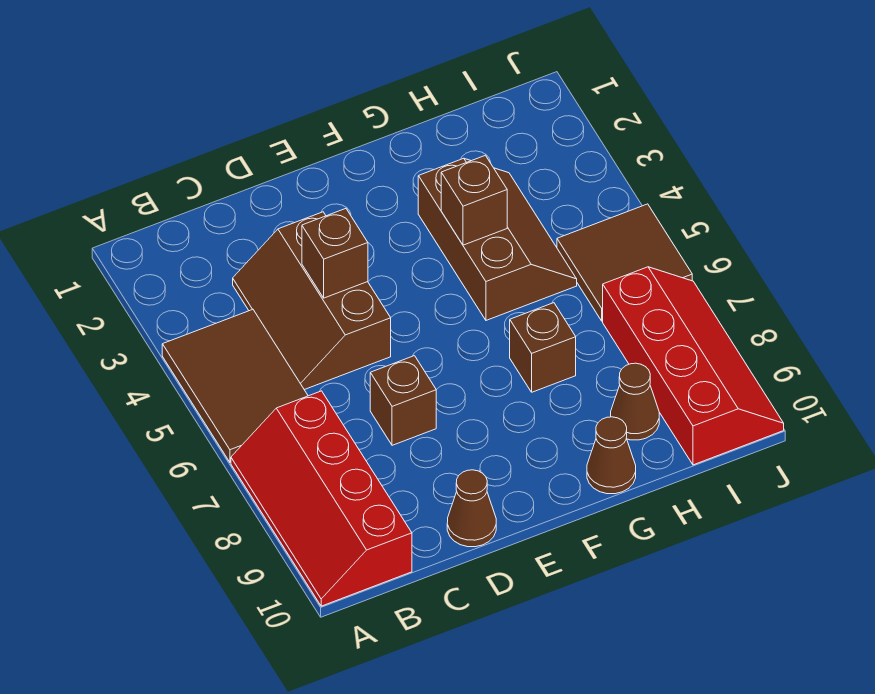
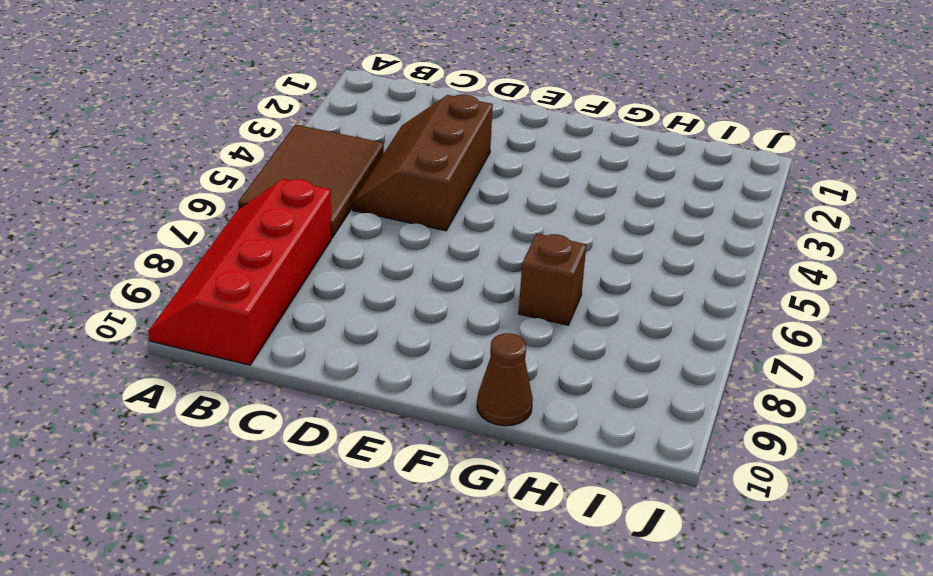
none -> brown 1x1 brick [370,356,436,445]
none -> brown 1x1 cone [447,470,496,547]
none -> brown 2x3 slope [418,158,577,320]

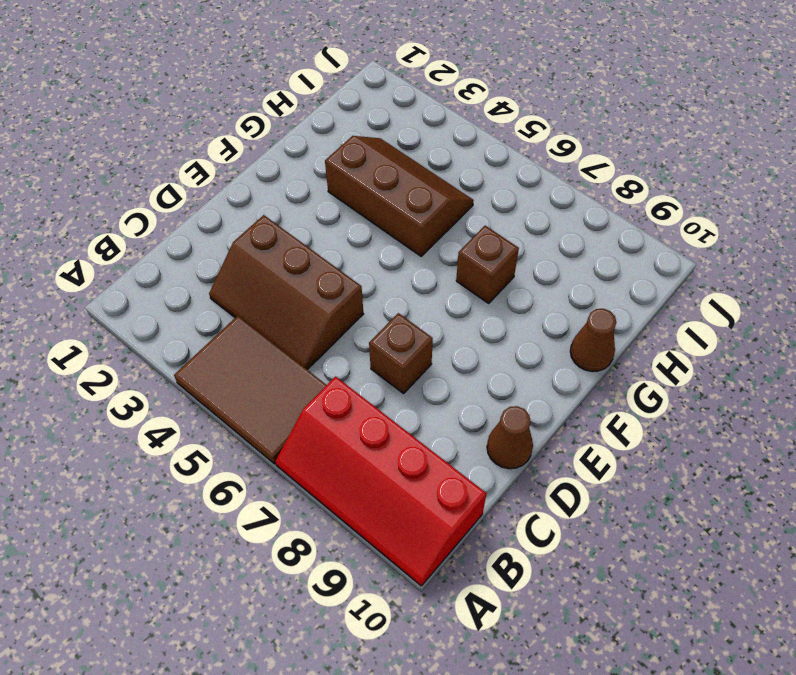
none -> brown 1x1 cone [611,363,659,440]
none -> brown 2x2 tile [557,204,692,321]
none -> red 2x4 slope [603,267,784,465]

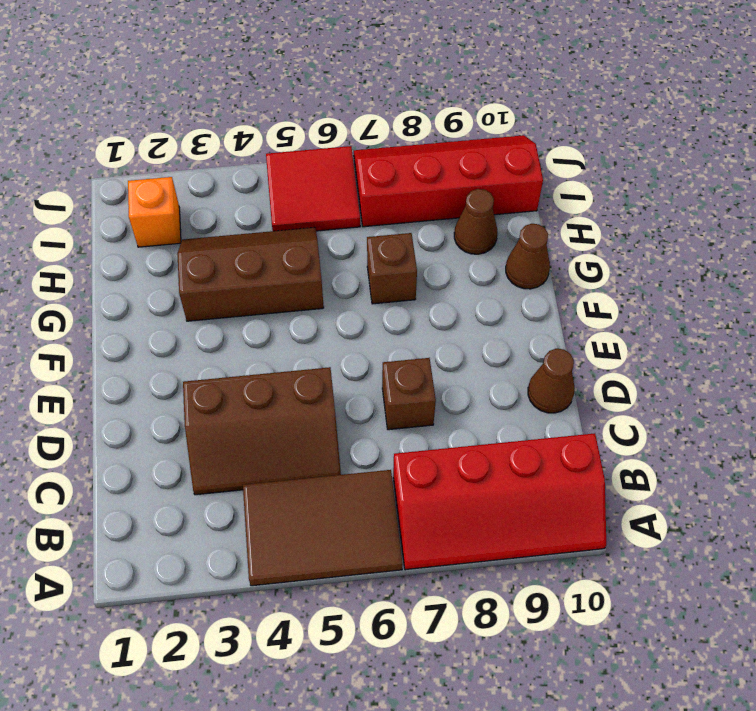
orange 1x1 brick [128,177,181,247] -> none
red 2x2 tile [266,146,360,231] -> brown 2x2 tile [557,204,692,321]
none -> brown 1x1 brick [302,209,368,298]
none -> brown 1x1 brick [441,155,507,245]

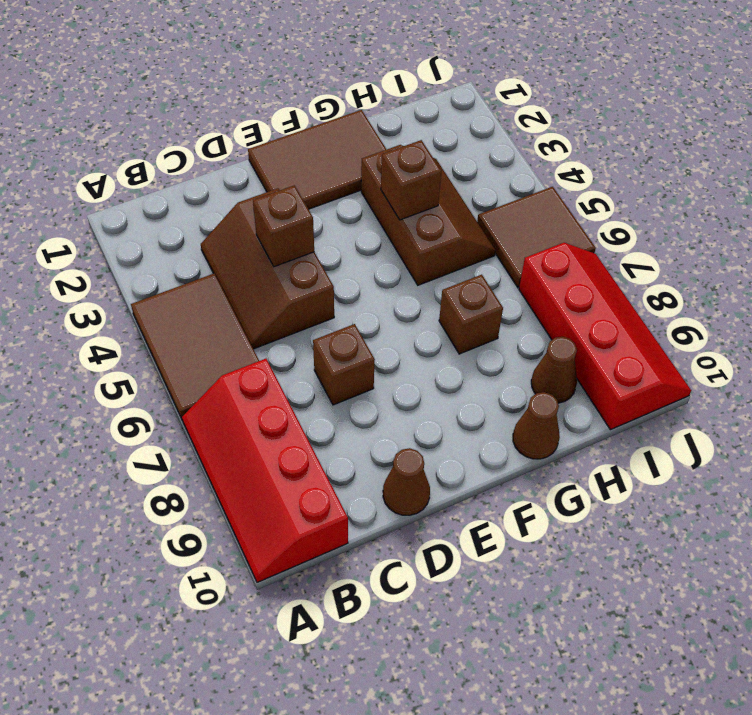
brown 2x3 tile [248,110,387,209] -> none

